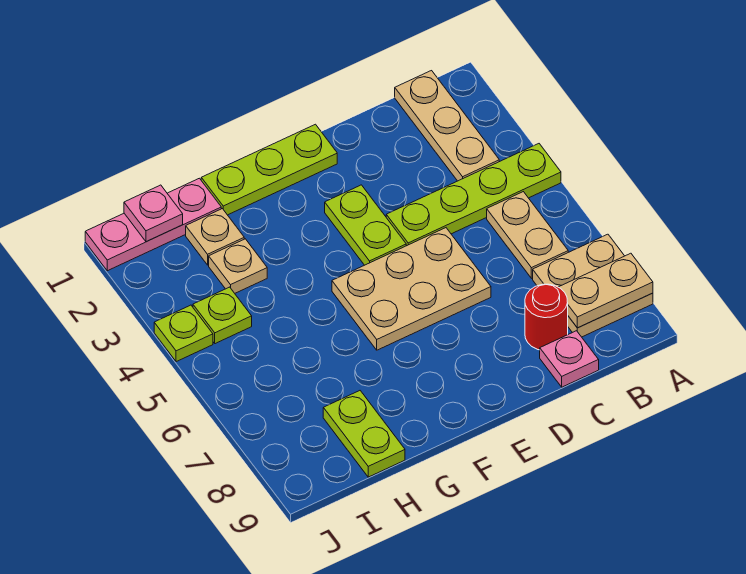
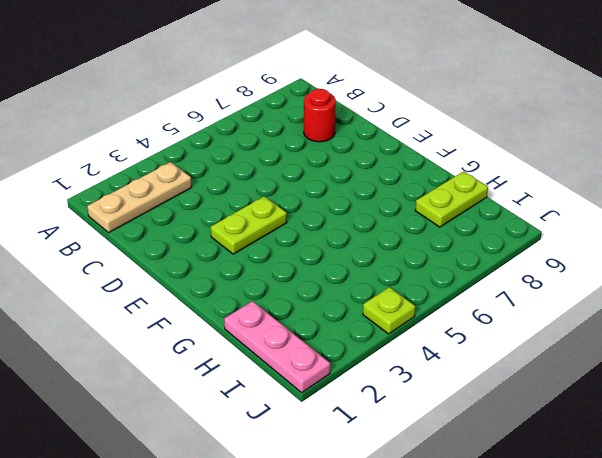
none -> lime 1x4 plate [386,144,561,246]
none -> tan 2x2 plate [533,234,653,337]
none -> tan 1x2 plate [487,192,568,278]

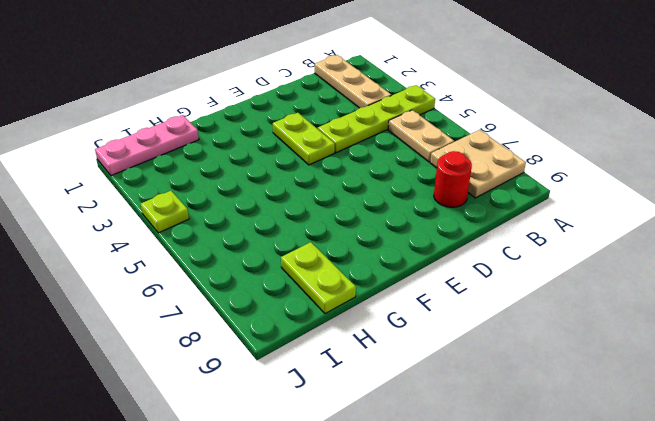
none -> pink 1x1 plate [540,331,599,387]
none -> tan 2x3 plate [332,228,491,350]
none -> lime 1x3 plate [201,124,337,215]

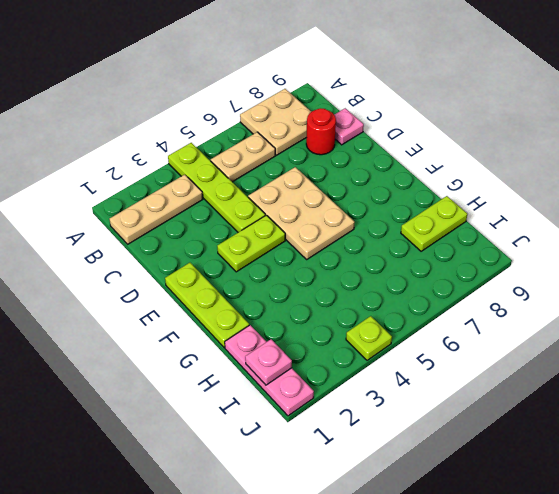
none -> tan 1x1 plate [186,209,244,265]
none -> tan 1x1 plate [209,239,267,293]
none -> lime 1x1 plate [193,287,252,344]

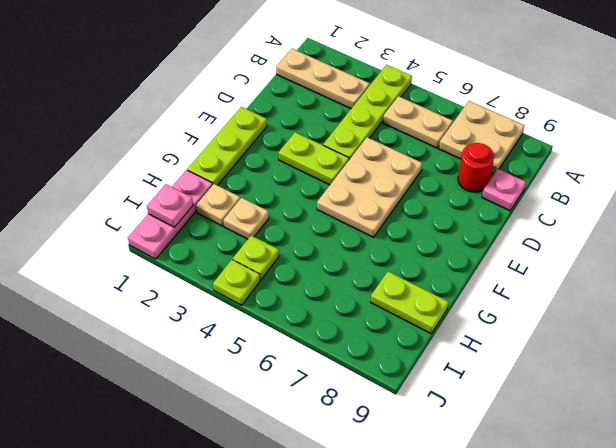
none -> tan 1x2 plate [559,253,653,328]

